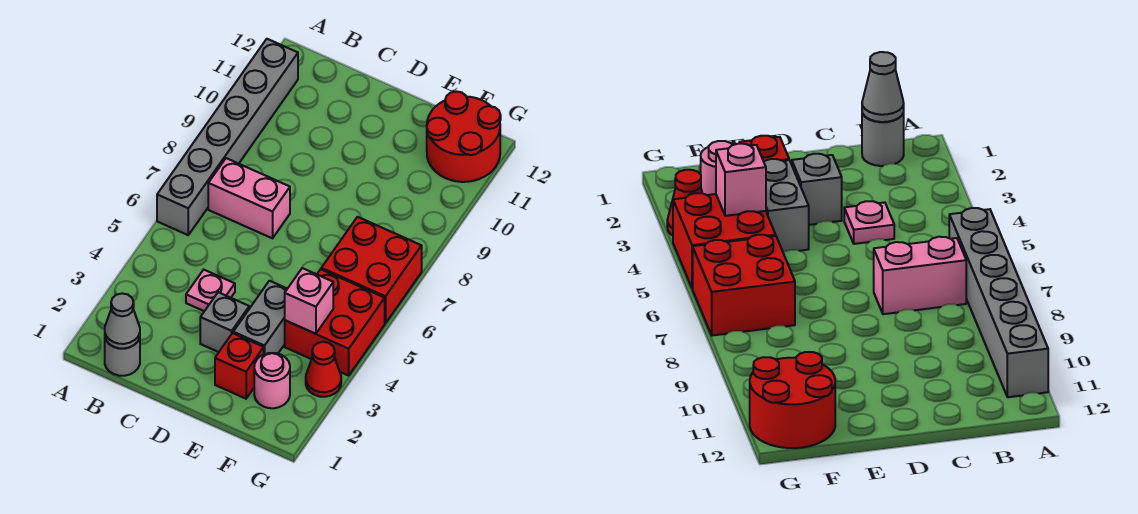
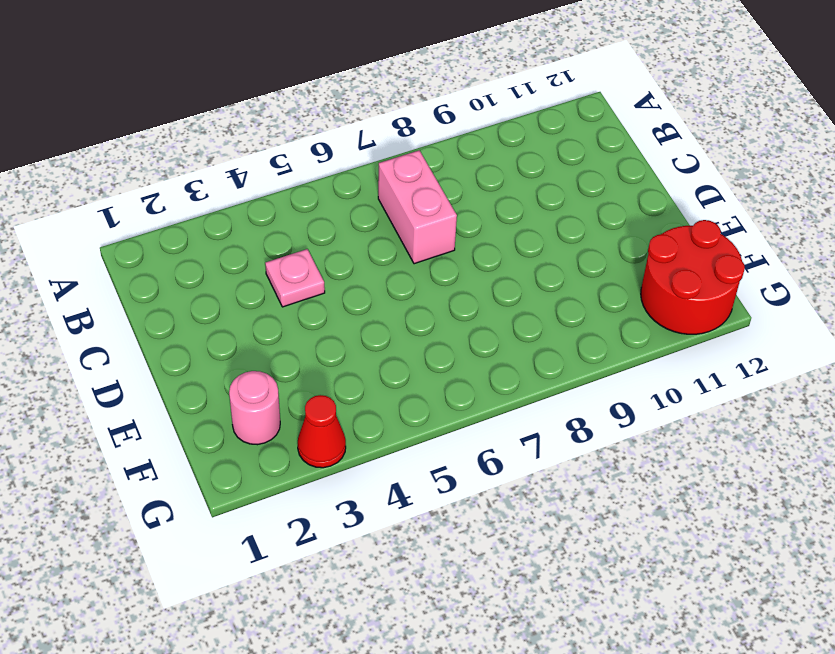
none -> grey 1x6 brick [157,39,298,235]
none -> grey 1x1 round brick [105,338,140,376]
none -> grey 1x1 brick [200,292,249,352]

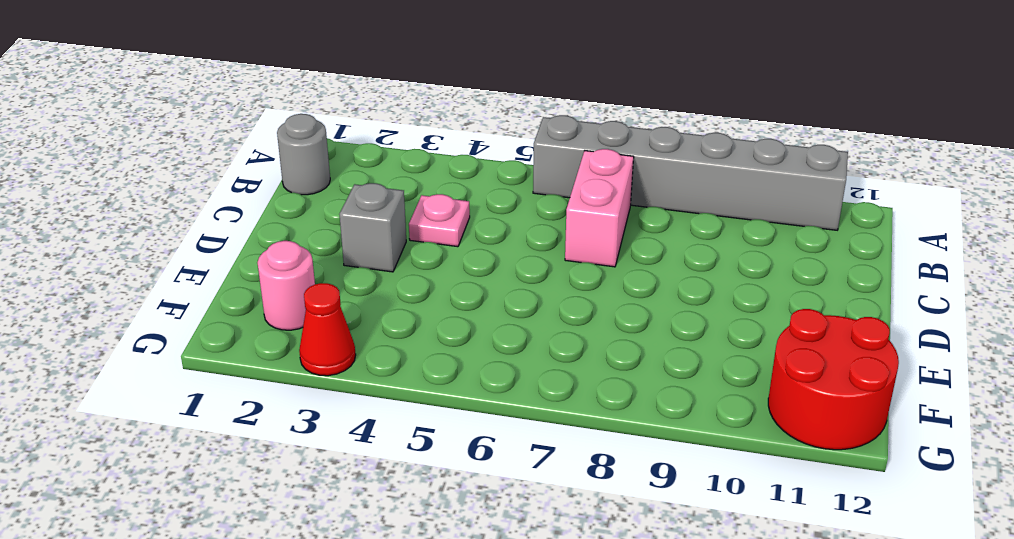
none -> red 1x1 brick [215,333,264,399]
none -> grey 1x2 brick [233,281,287,354]
none -> red 2x2 brick [285,269,385,376]

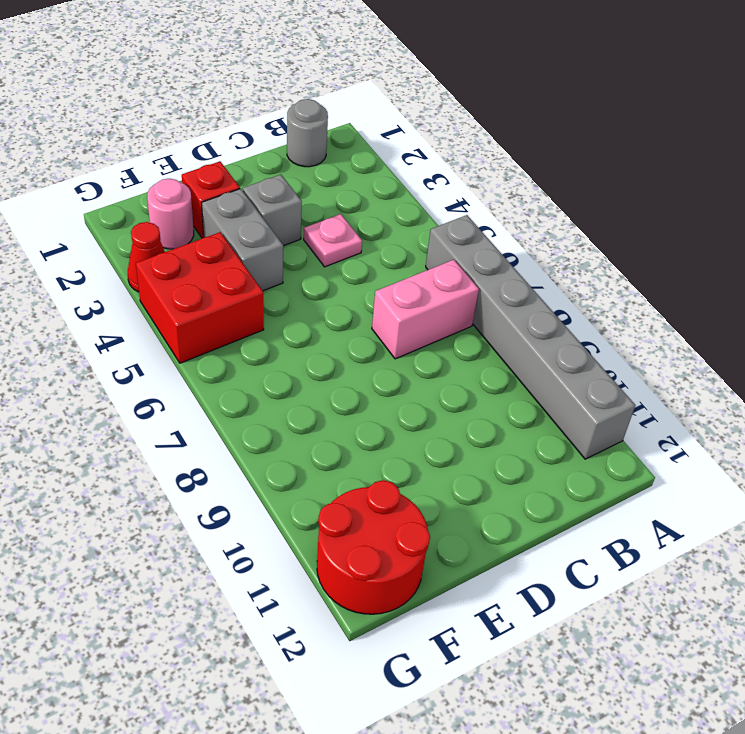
none -> red 2x2 brick [321,217,422,323]
none -> grey 1x1 cone [105,293,140,348]
none -> pink 1x1 brick [285,268,333,334]

